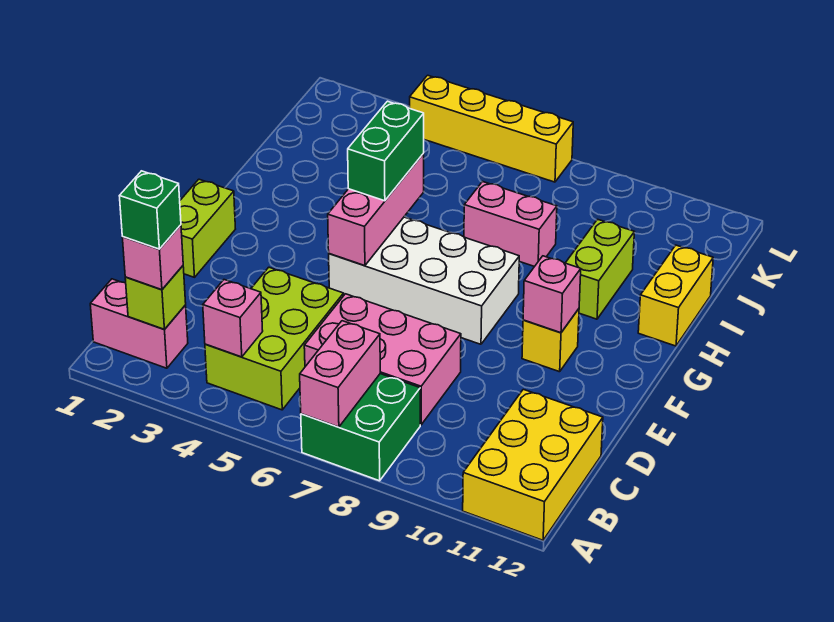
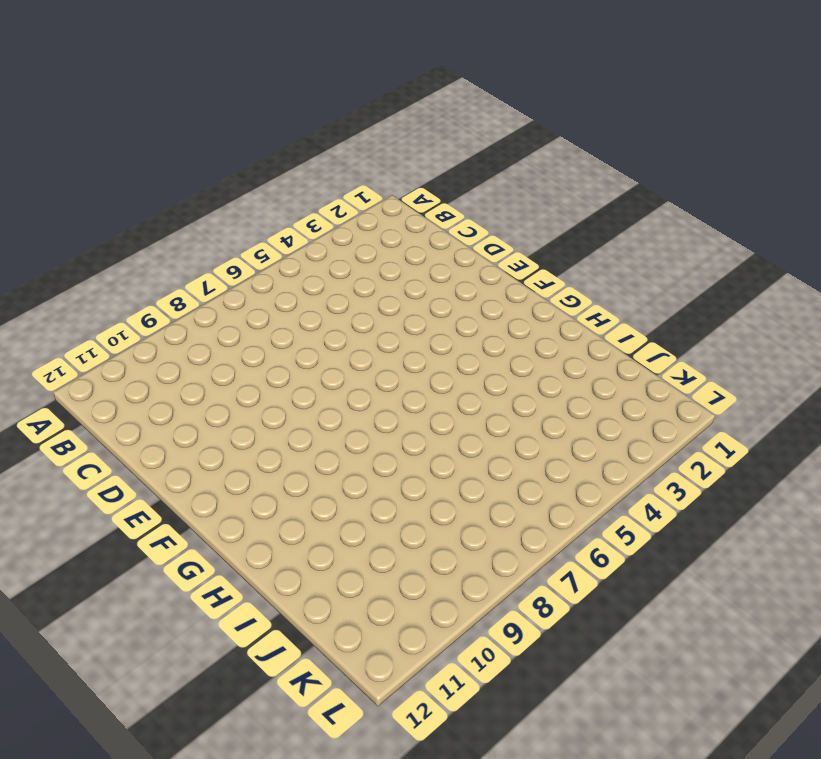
none -> green 2x2 brick [301,374,420,481]
none -> yellow 2x3 brick [463,389,603,540]
none -> pink 1x2 brick [90,279,188,368]

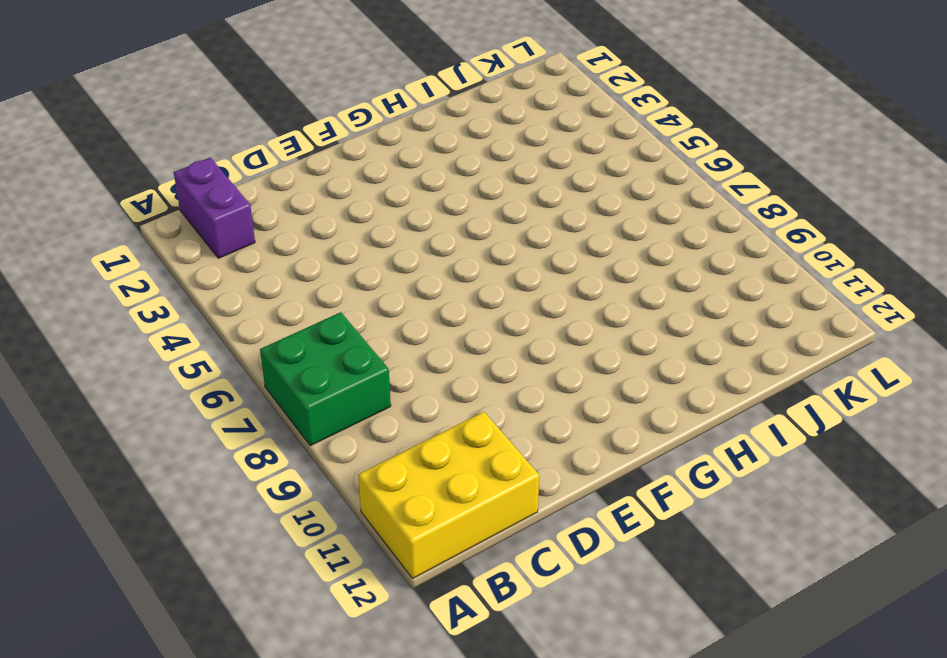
purple 1x2 brick [174,157,255,258] -> pink 1x2 brick [90,279,188,368]
none -> lime 2x3 brick [205,267,344,410]
none -> pink 2x3 brick [304,294,461,425]
none -> lime 1x2 brick [180,179,235,277]

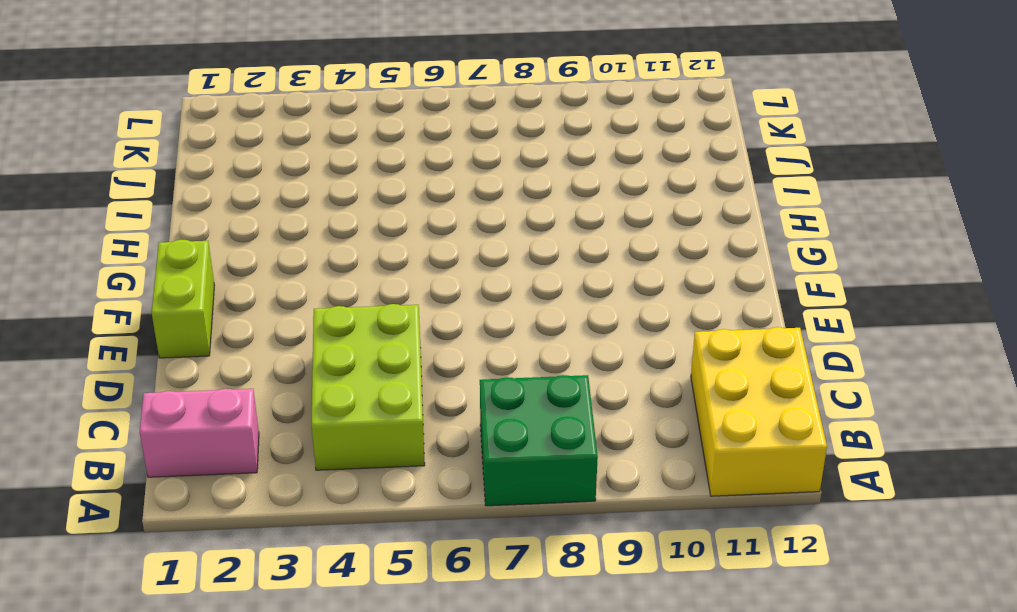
none -> pink 2x3 brick [304,294,461,425]
none -> white 2x4 brick [329,217,519,344]
none -> yellow 1x1 brick [522,309,579,372]

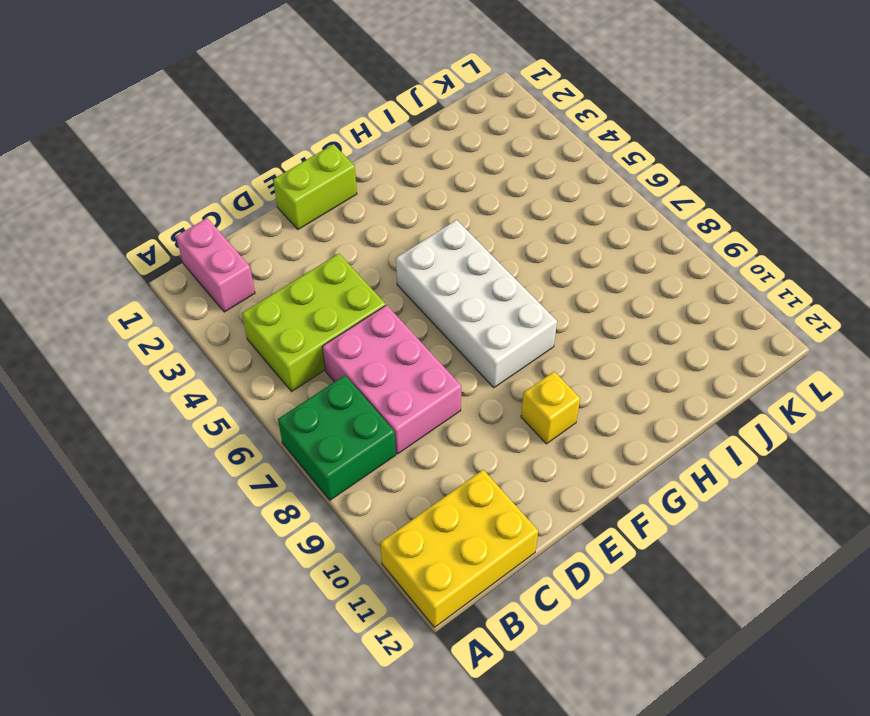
none -> lime 1x2 brick [566,219,634,319]
none -> yellow 1x2 brick [638,245,713,346]
none -> pink 1x2 brick [464,182,557,267]

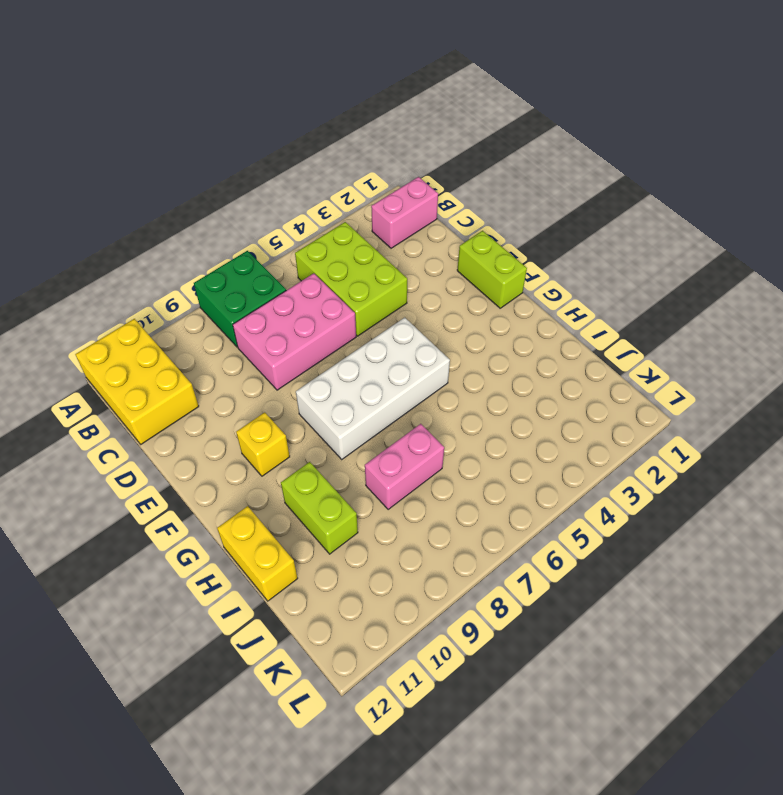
none -> yellow 1x4 brick [410,75,573,182]
none -> pink 1x2 brick [300,321,380,427]
none -> lime 1x1 brick [125,266,186,329]

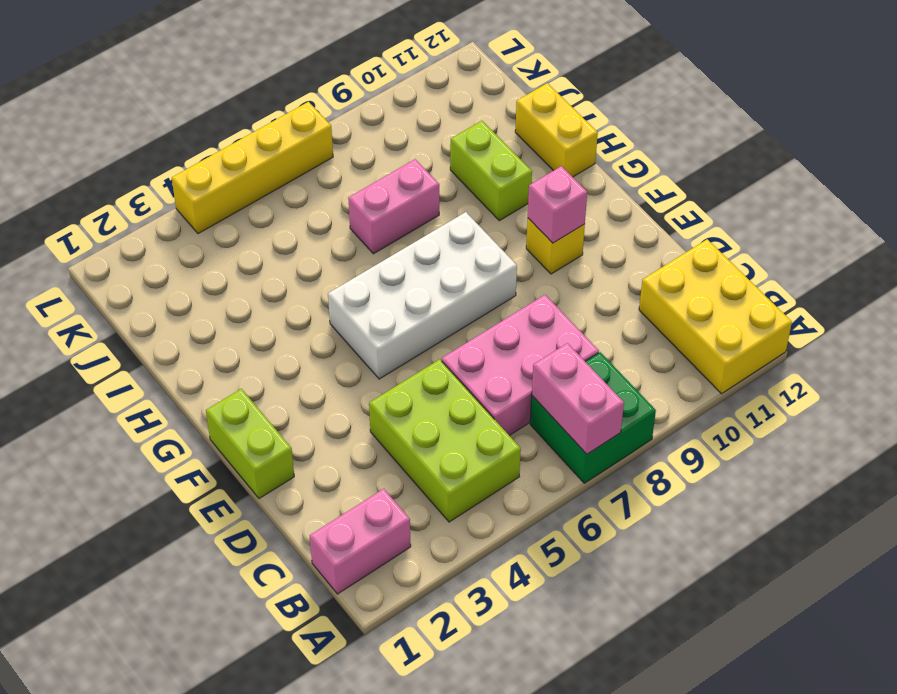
none -> lime 1x1 brick [125,266,186,329]
none -> pink 1x1 brick [203,280,263,357]
none -> pink 1x3 brick [328,154,424,266]

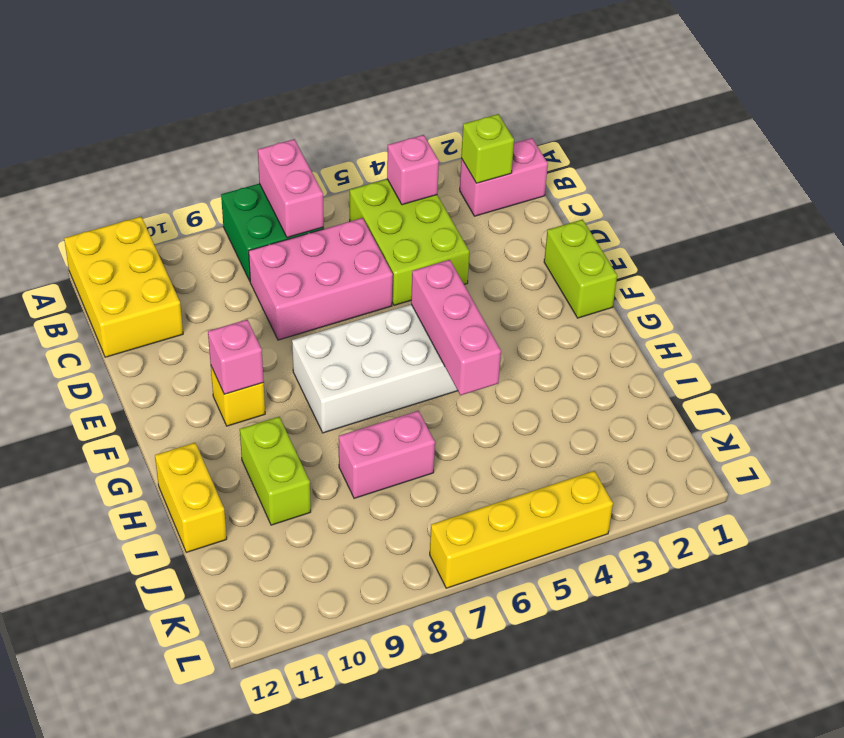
none -> pink 1x1 brick [122,225,183,290]
none -> green 1x2 brick [348,101,424,201]
none -> green 1x1 brick [120,171,181,249]

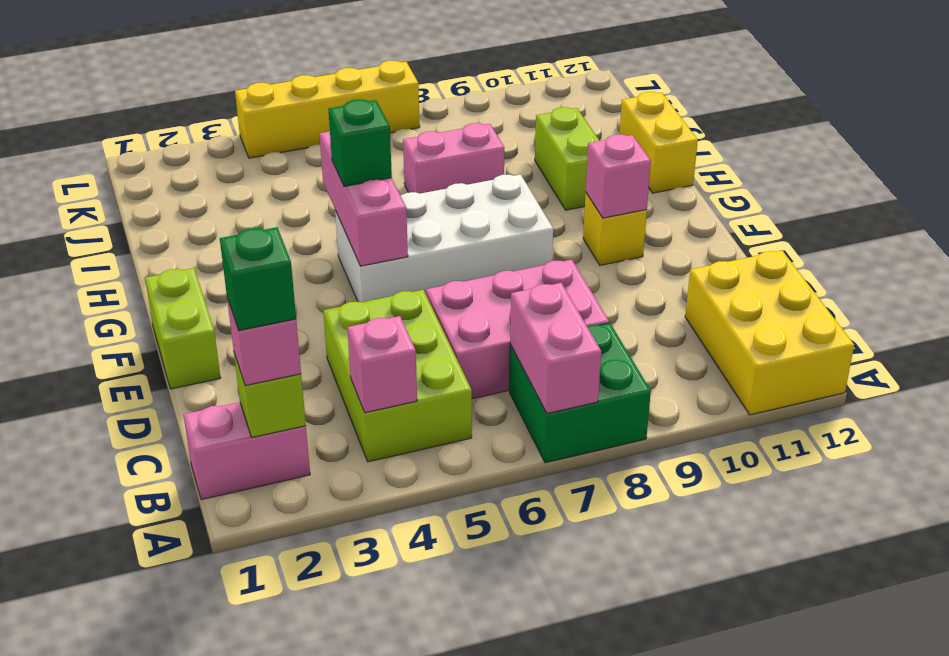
green 1x1 brick [328,99,392,186] -> green 1x2 brick [348,101,424,201]

